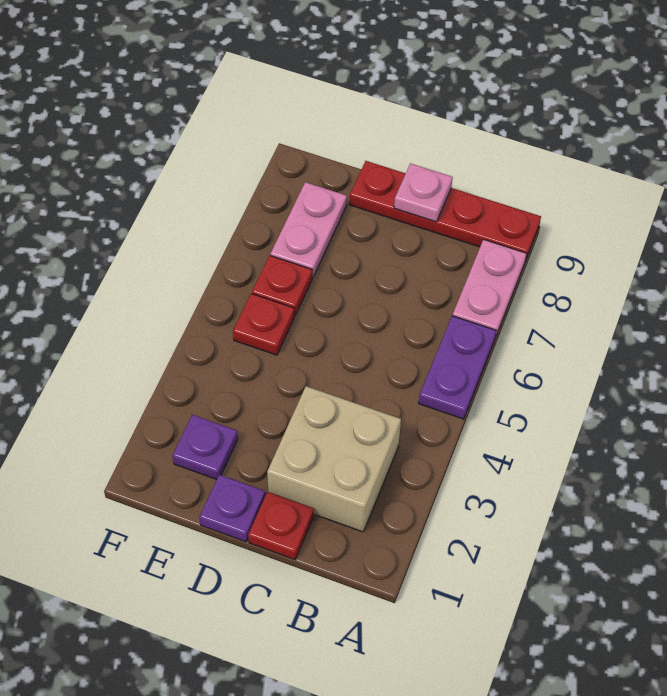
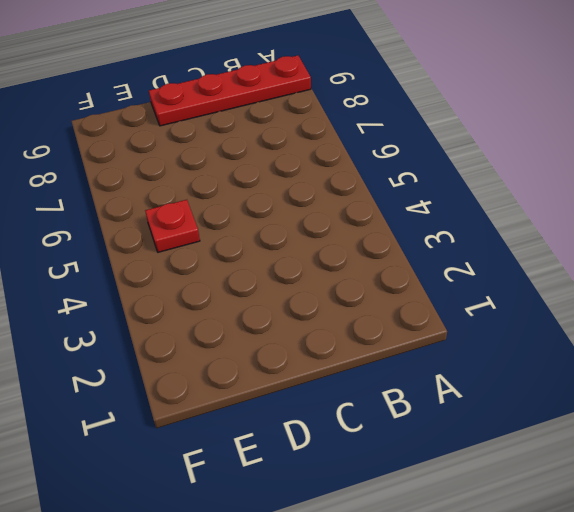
none -> purple 1x2 plate [419,316,496,419]
none -> pink 1x2 plate [453,240,527,338]

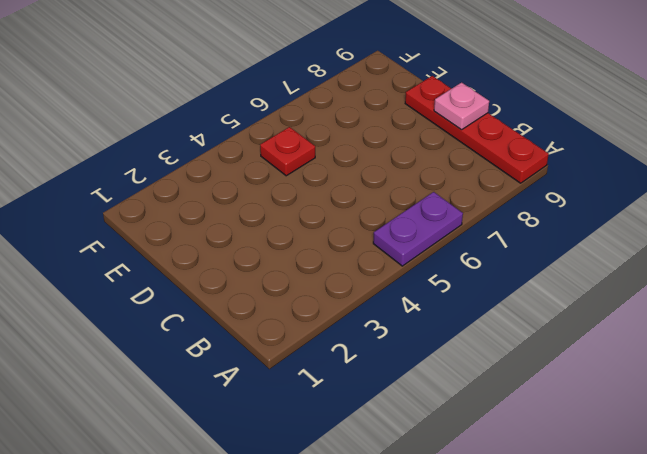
none -> pink 1x2 plate [453,240,527,338]
none -> tan 2x2 brick [267,386,401,532]

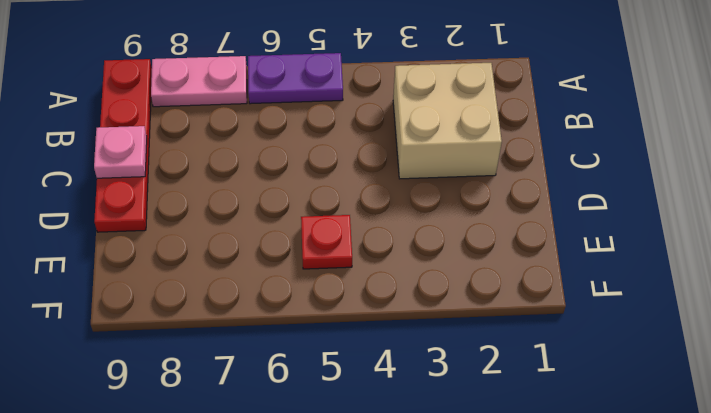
none -> red 1x1 plate [248,492,314,560]
none -> purple 1x1 plate [199,475,265,542]

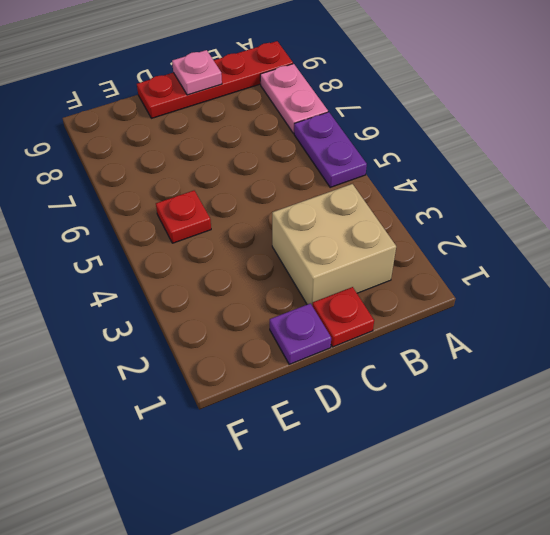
none -> purple 1x1 plate [172,415,238,479]
none -> red 1x1 plate [252,256,312,316]

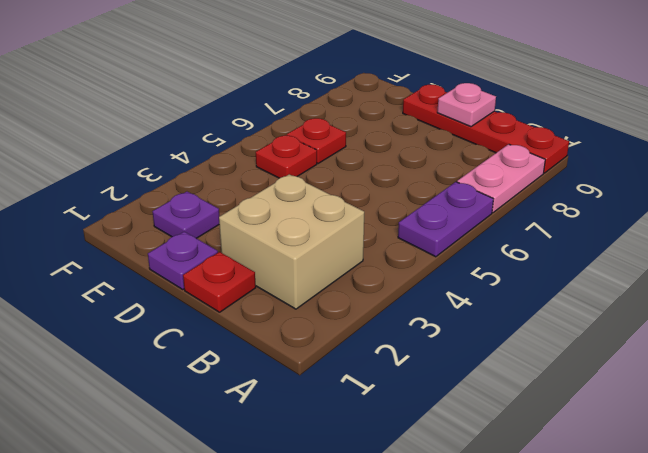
none -> pink 1x2 plate [270,182,347,278]

